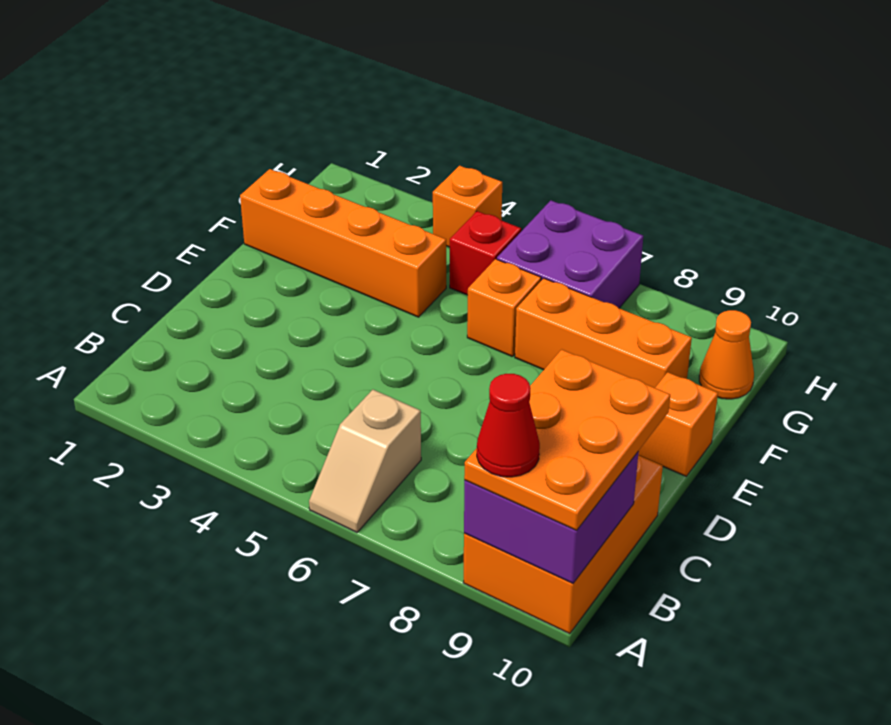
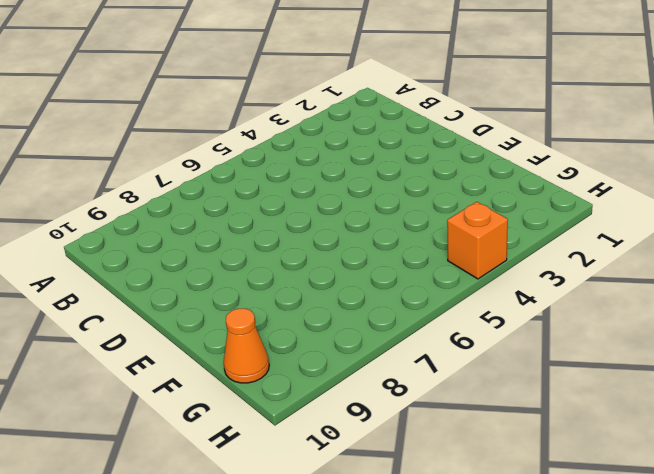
none -> tan 1x2 slope [309,390,421,532]
none -> orange 2x3 brick [463,455,663,634]
none -> orange 1x1 brick [638,372,718,476]

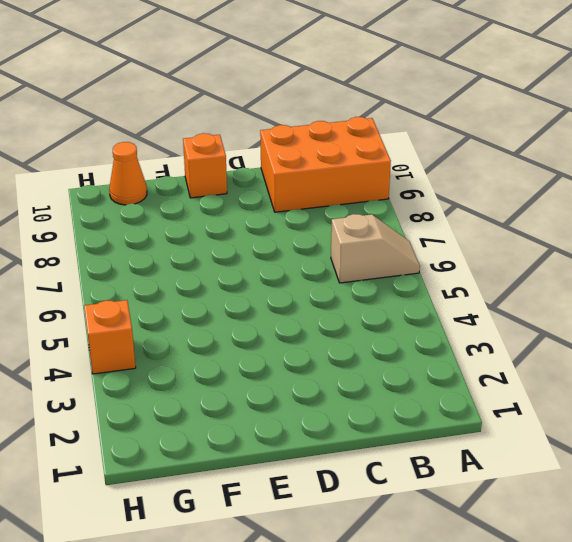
none -> orange 1x4 brick [240,169,446,317]
none -> orange 1x1 brick [467,259,541,357]
none -> orange 1x3 brick [515,278,692,388]

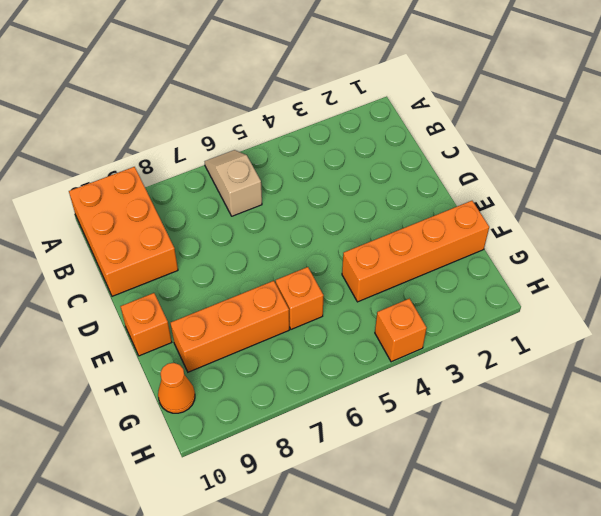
none -> red 1x1 brick [450,211,521,295]
none -> purple 2x2 brick [497,200,643,308]
none -> purple 2x2 brick [464,452,638,583]

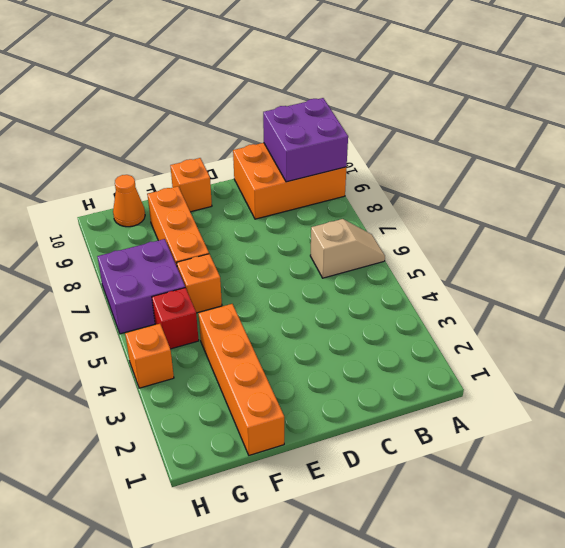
none -> orange 2x3 plate [464,349,670,530]
none -> red 1x1 cone [477,374,540,477]

